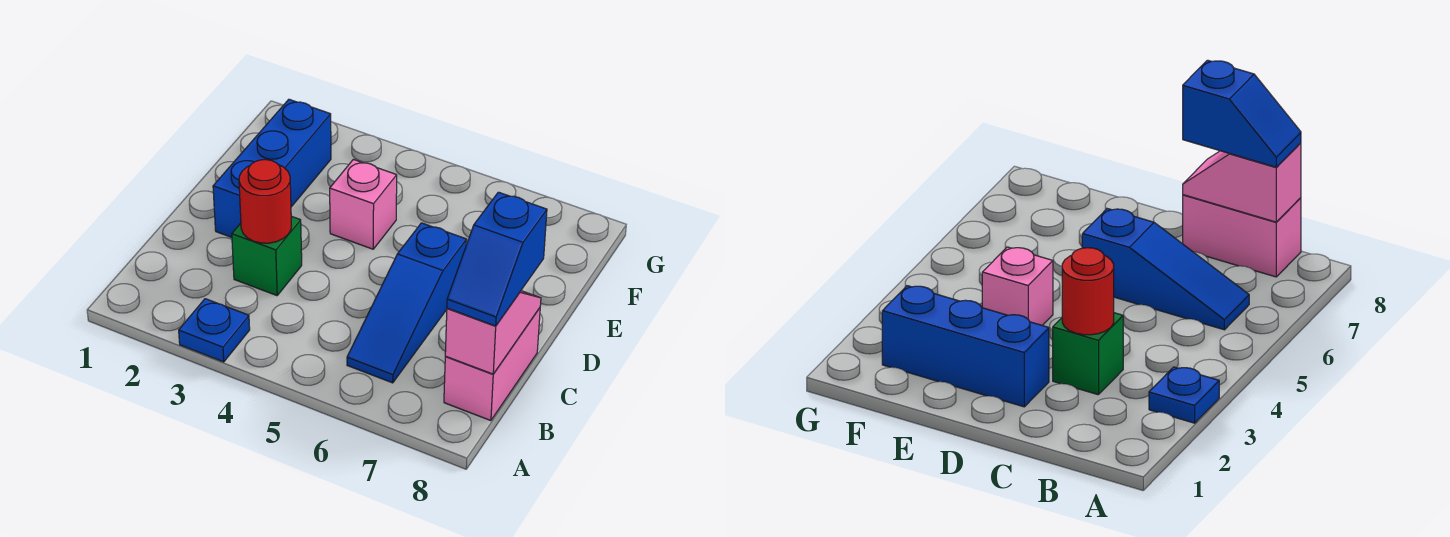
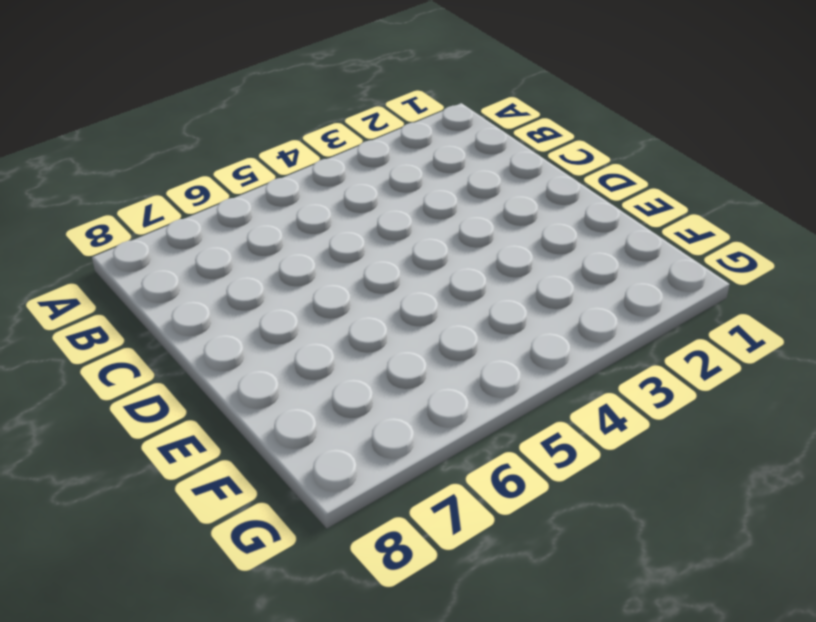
none -> blue 1x1 plate [179,299,250,362]
none -> blue 1x3 slope [347,223,467,383]

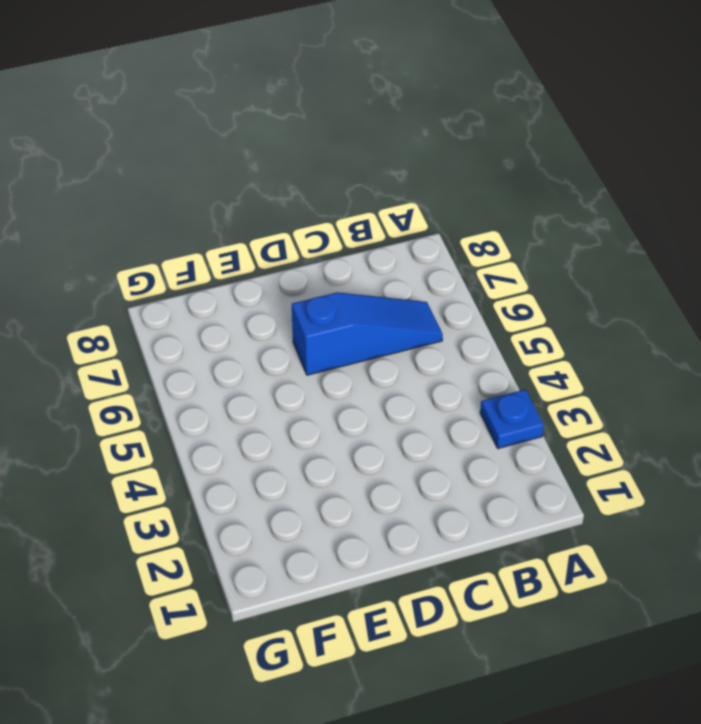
none -> pink 1x2 brick [444,308,540,421]
none -> green 1x1 brick [232,216,302,296]

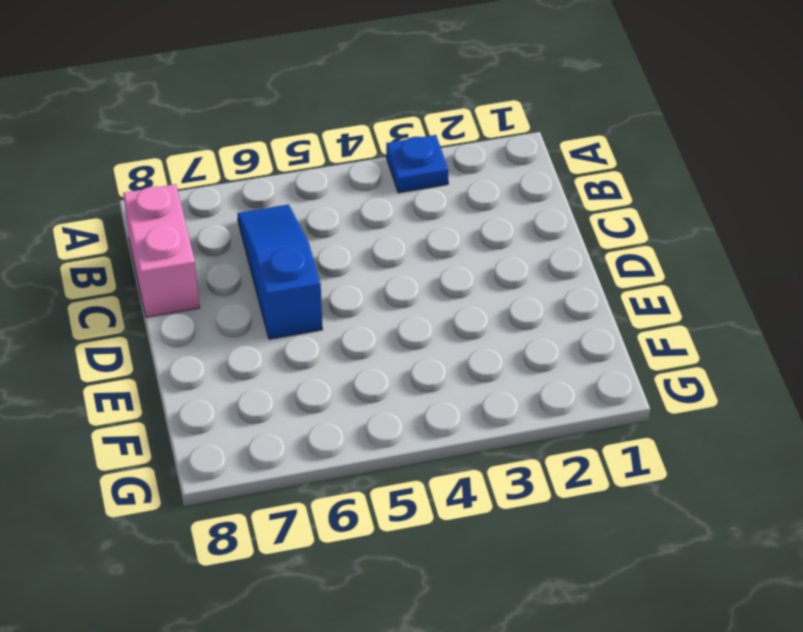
none -> green 1x1 brick [232,216,302,296]
none -> blue 1x3 brick [213,99,331,237]

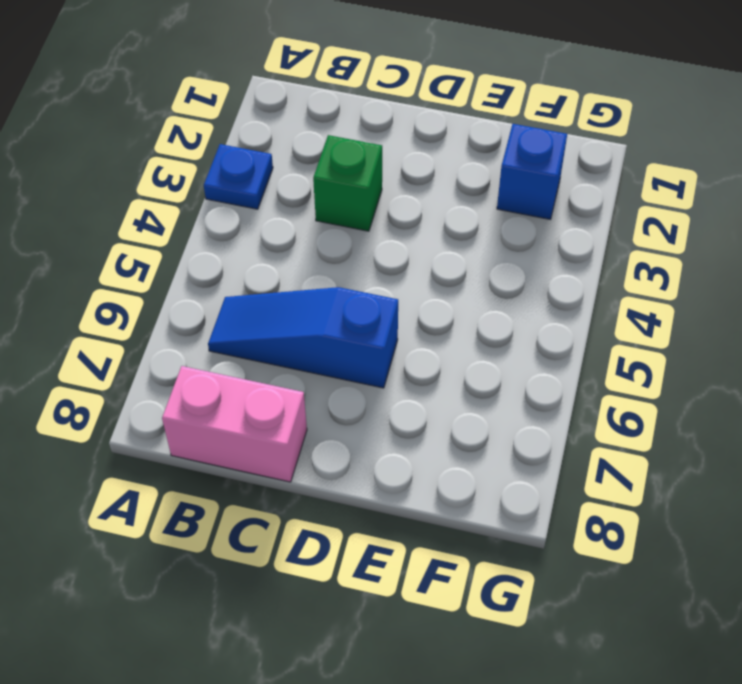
blue 1x1 brick [497,124,567,219] -> blue 1x3 brick [213,99,331,237]
none -> pink 1x1 brick [330,159,397,249]
none -> pink 1x2 slope [445,291,541,374]

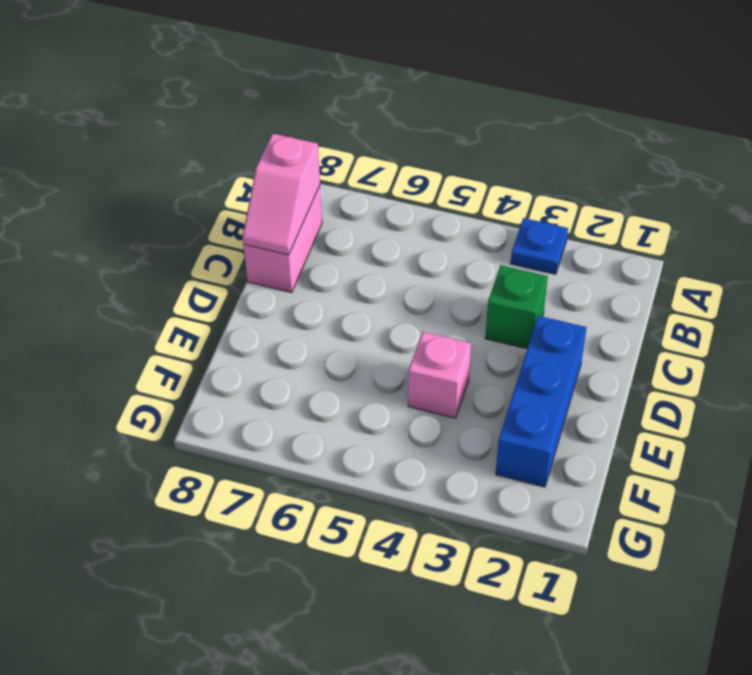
none -> blue 1x3 slope [347,223,467,383]
none -> red 1x1 round brick [239,160,291,243]

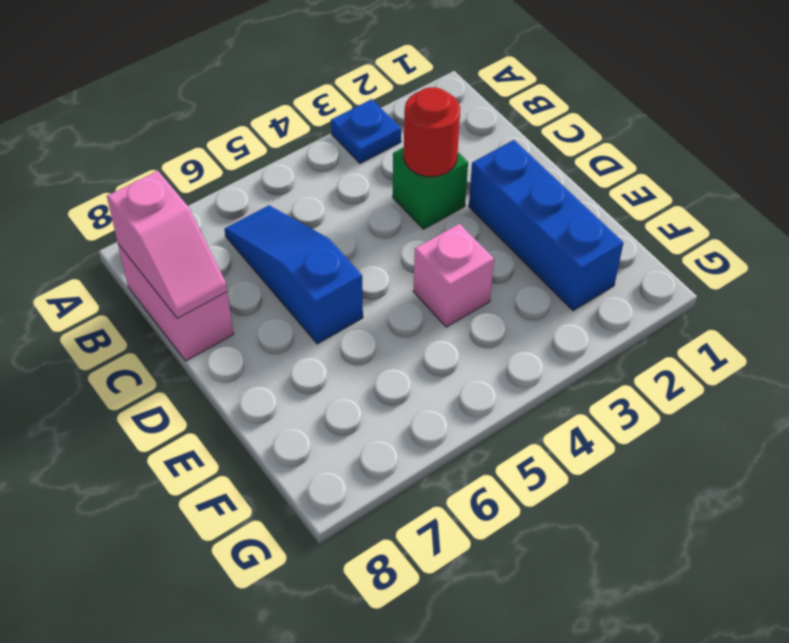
none -> blue 1x2 slope [447,192,547,326]

